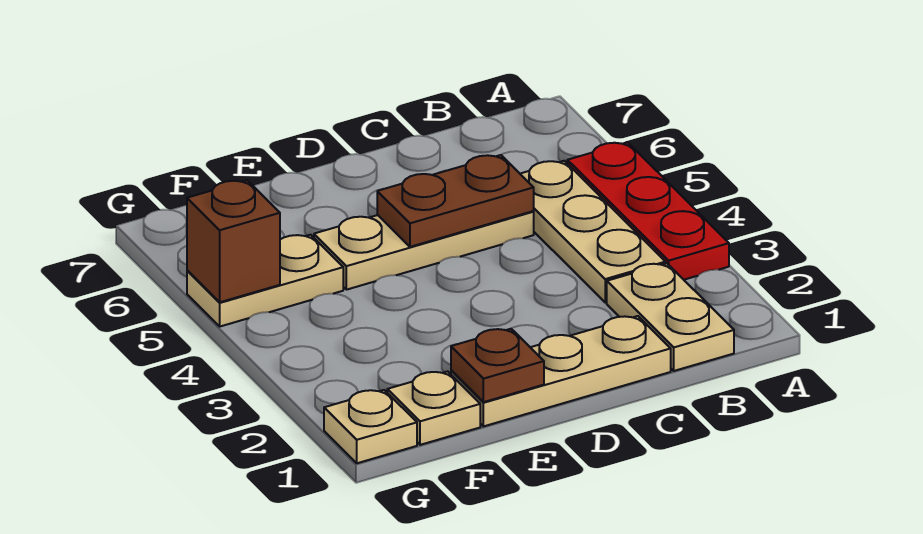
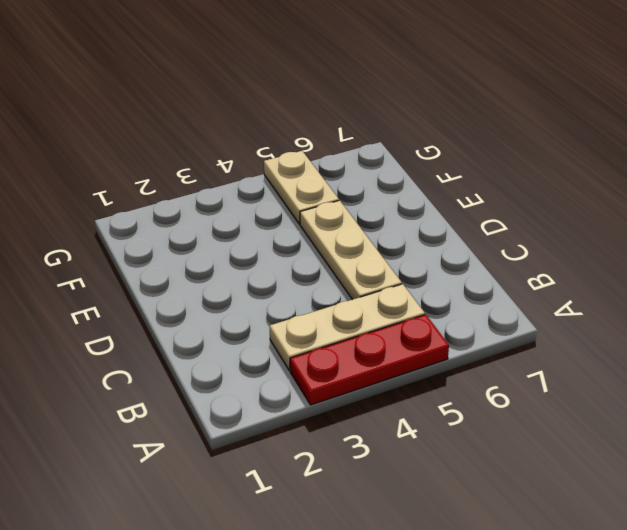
none -> tan 1x2 plate [607,263,734,371]
none -> tan 1x3 plate [451,316,671,426]

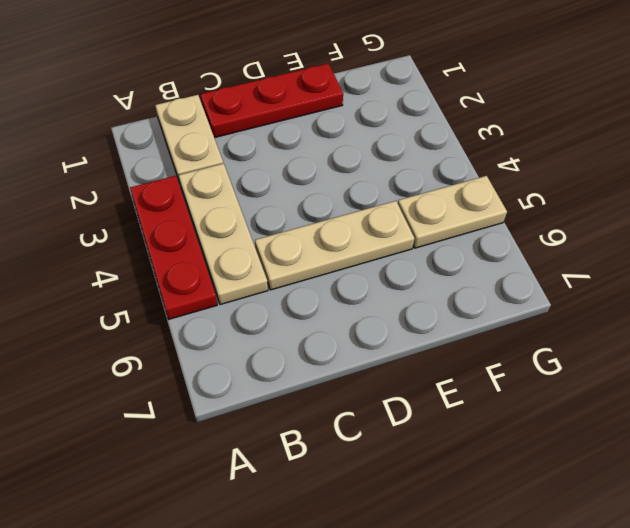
red 1x3 plate [200,64,343,138] -> tan 1x3 plate [451,316,671,426]
none -> tan 1x1 plate [387,371,480,445]
none -> tan 1x1 plate [324,390,417,463]

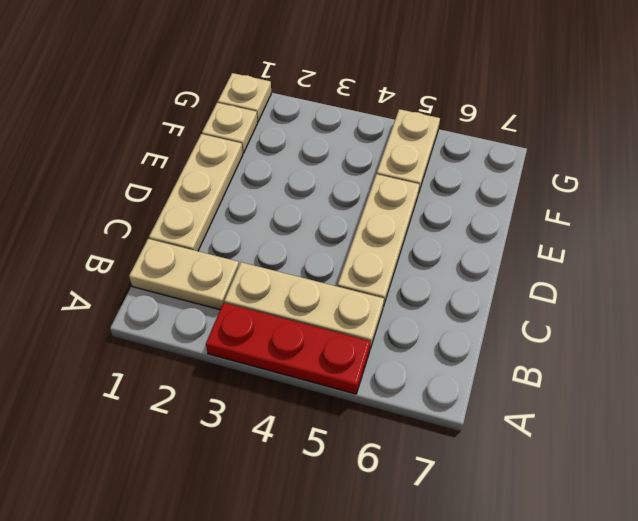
none -> brown 1x2 plate [377,155,534,247]
none -> brown 1x1 plate [451,329,544,402]

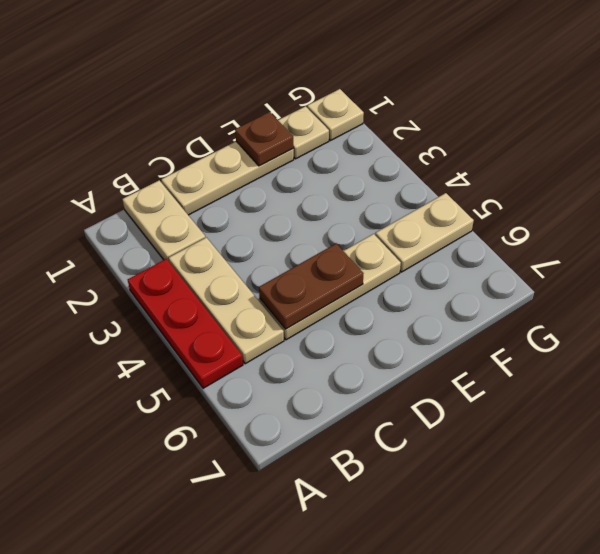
none -> brown 1x1 brick [187,180,280,302]

